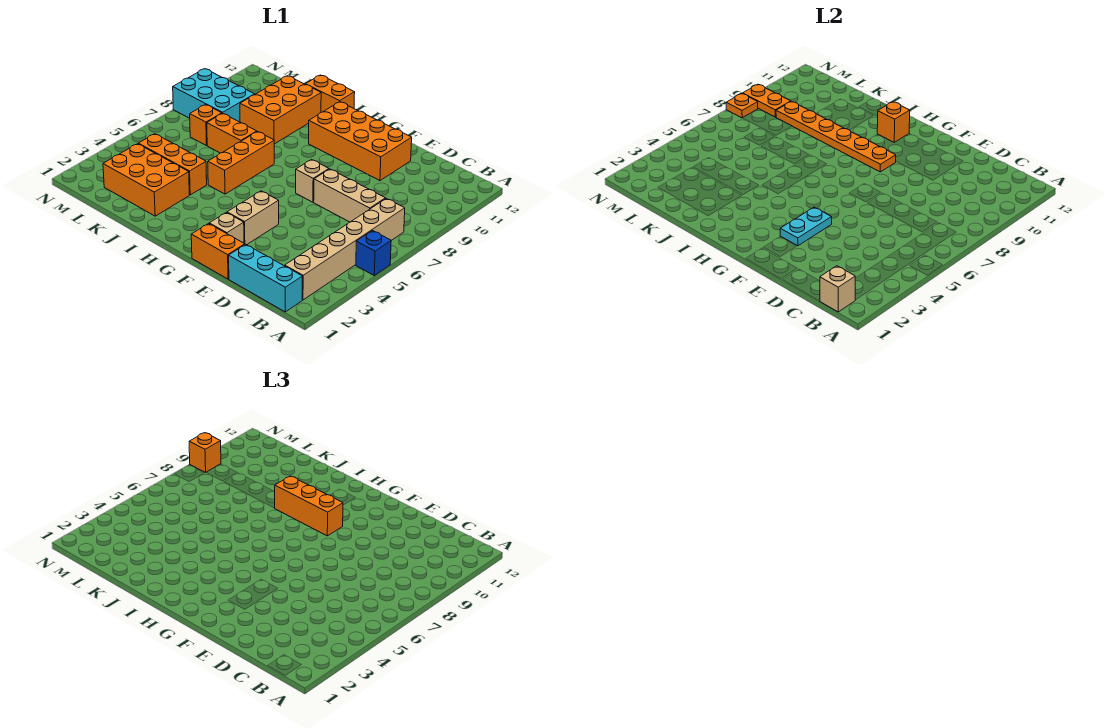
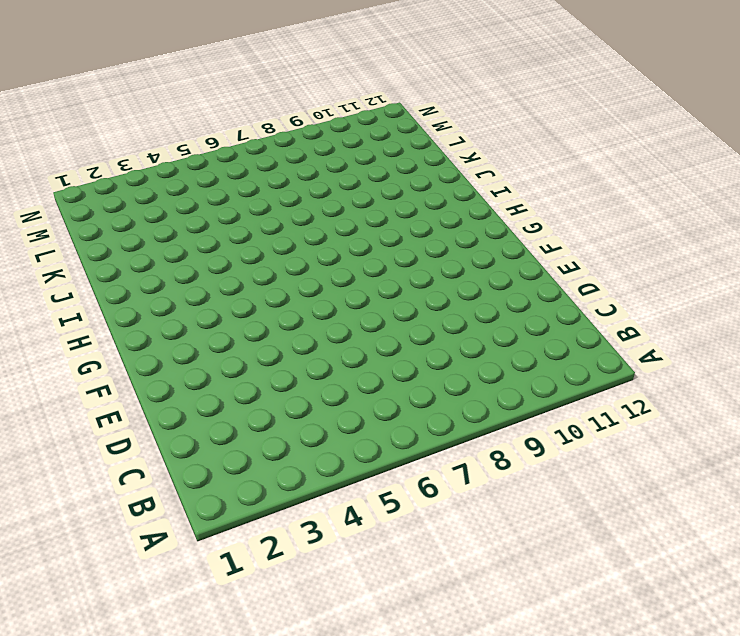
none -> blue 1x1 brick [356,231,391,275]
none -> cyan 1x3 brick [229,244,302,312]
none -> tan 1x6 brick [285,198,405,300]

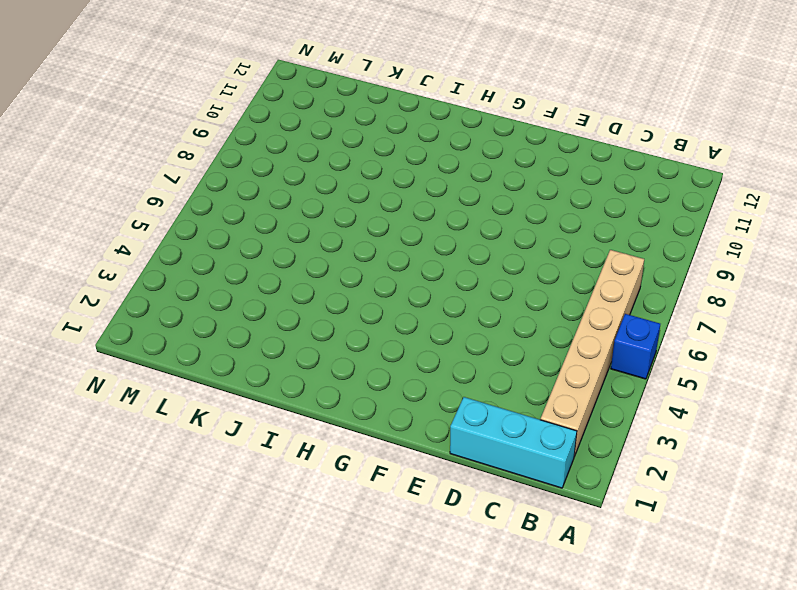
none -> tan 1x3 brick [314,169,385,222]
none -> orange 1x2 brick [191,224,245,279]
none -> orange 2x4 brick [309,102,412,181]

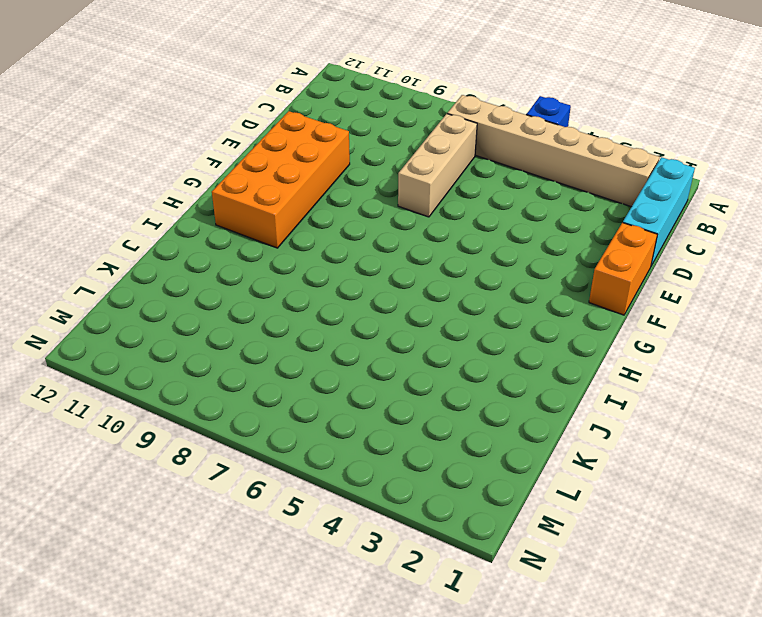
none -> tan 1x1 brick [209,213,244,243]
none -> tan 1x2 brick [227,191,279,245]
none -> tan 1x1 brick [296,160,329,202]

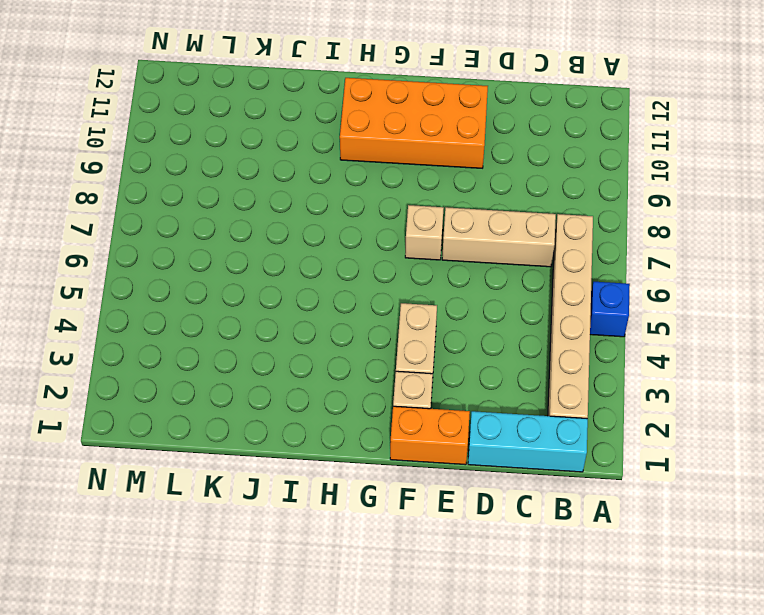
none -> orange 1x3 brick [208,132,274,194]
none -> orange 1x2 brick [305,75,355,112]
none -> orange 2x3 brick [103,144,189,216]

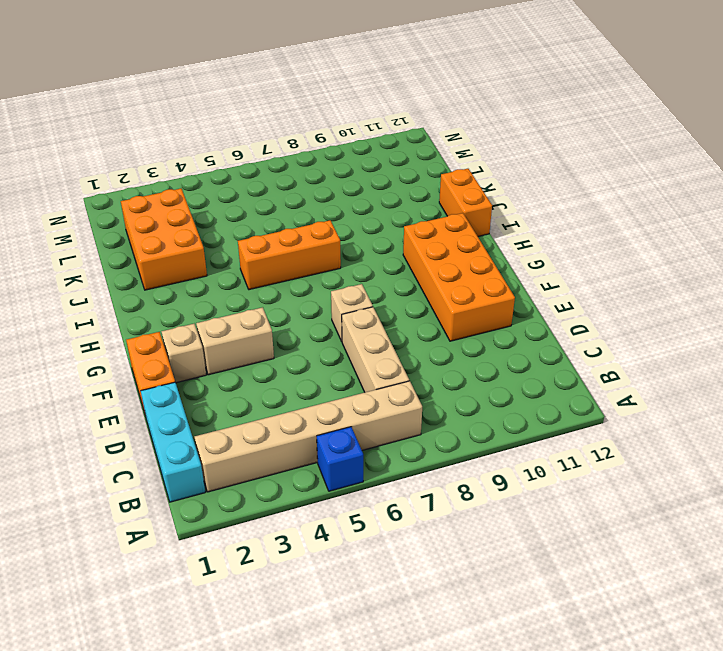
none -> orange 1x3 brick [138,134,207,195]
none -> orange 1x2 brick [207,113,257,153]
none -> orange 2x3 brick [240,76,321,144]

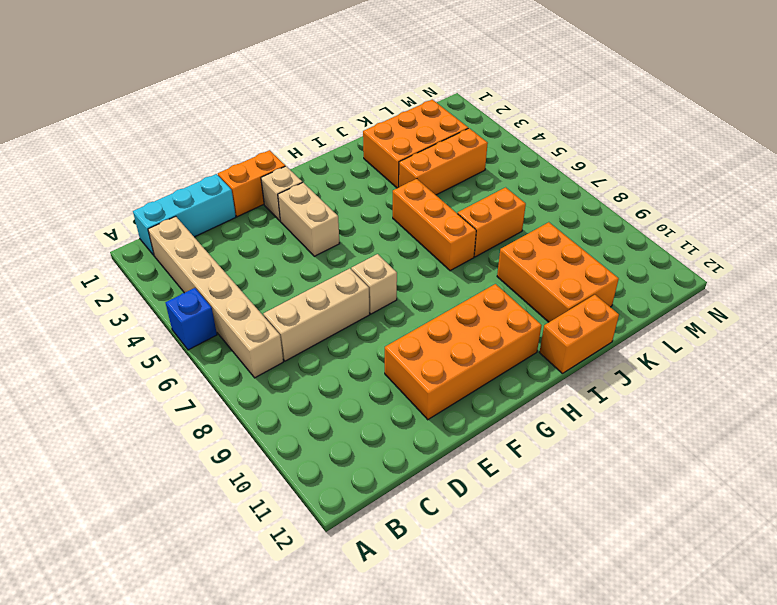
none -> orange 1x1 brick [190,105,222,146]
none -> cyan 2x3 brick [173,69,255,122]
none -> tan 1x1 brick [820,266,855,312]

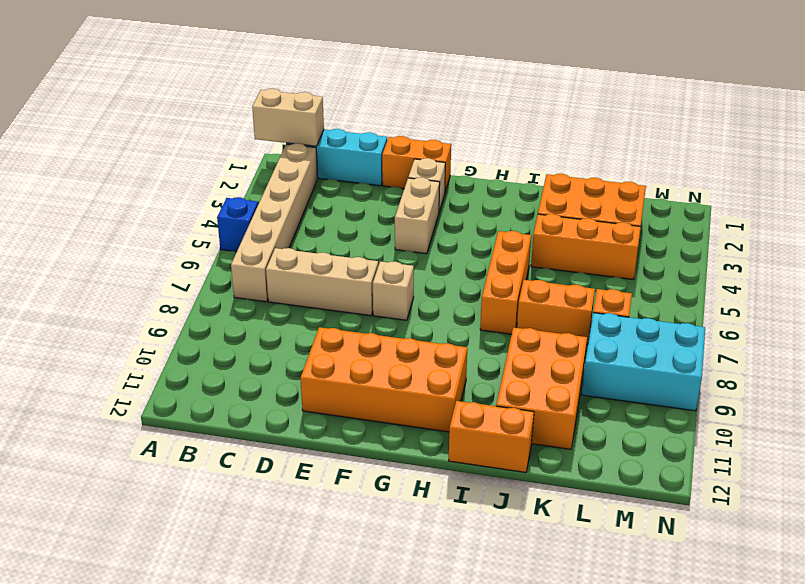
tan 1x2 brick [252,89,324,146] -> tan 1x1 brick [820,266,855,312]
none -> cyan 1x2 plate [780,207,832,246]
none -> orange 1x6 plate [776,101,896,172]
none -> orange 1x1 brick [877,102,910,142]

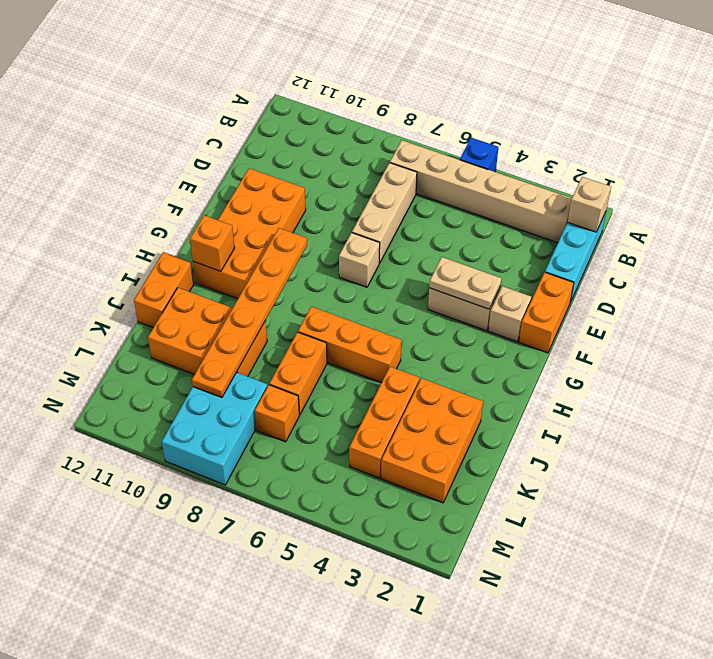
tan 1x2 plate [429,257,502,309] -> cyan 1x2 plate [780,207,832,246]
none -> orange 1x2 plate [743,84,791,117]
none -> orange 1x1 plate [726,94,758,118]
none -> orange 1x3 brick [274,476,343,536]

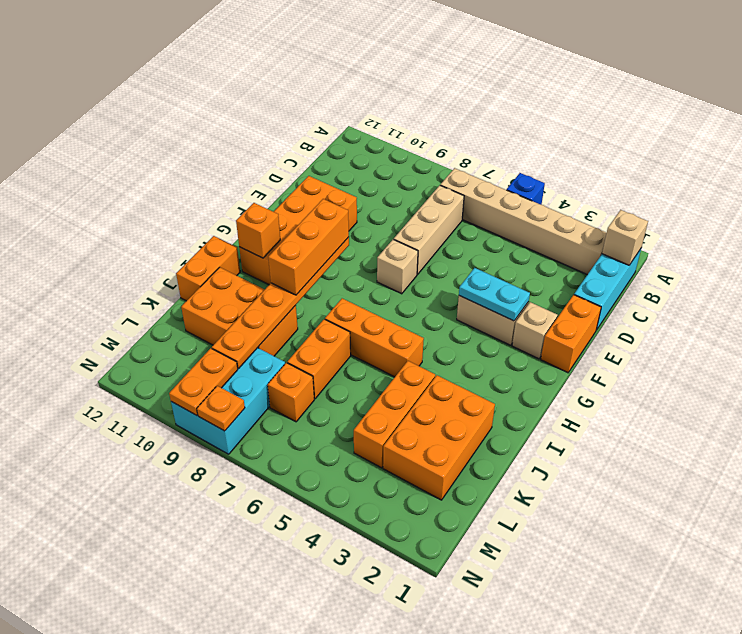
none -> orange 1x1 brick [189,433,221,472]

